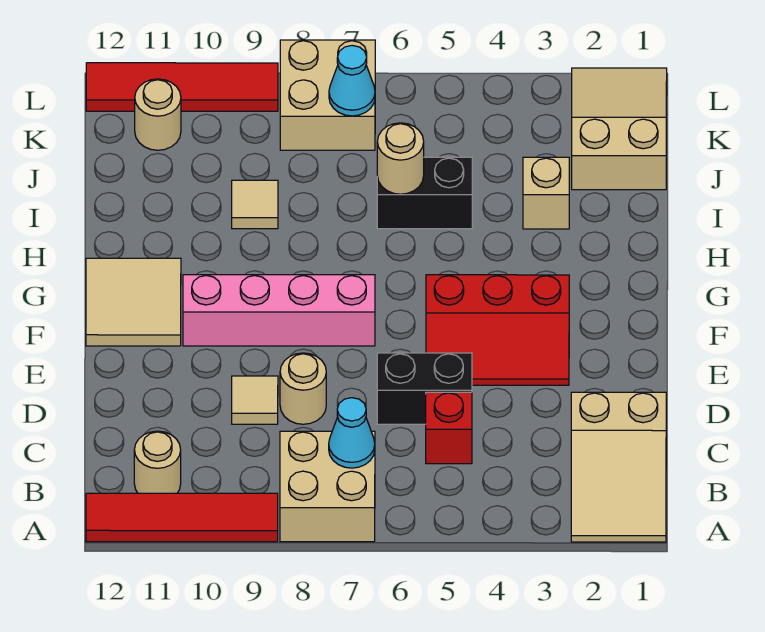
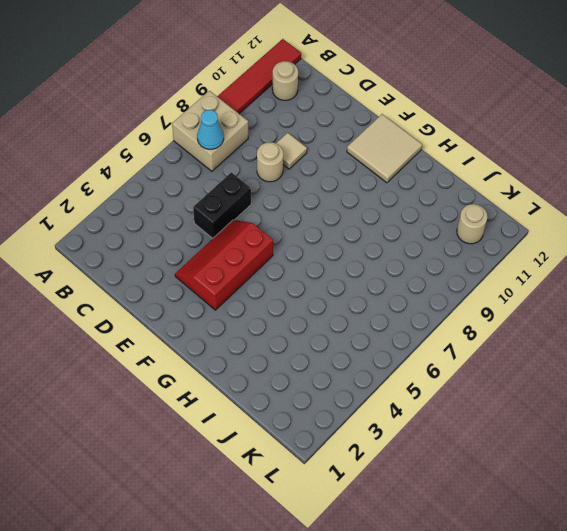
none -> tan 2x3 slope [571,392,666,542]
none -> red 1x1 brick [426,392,472,464]
none -> pink 1x4 brick [183,275,375,346]

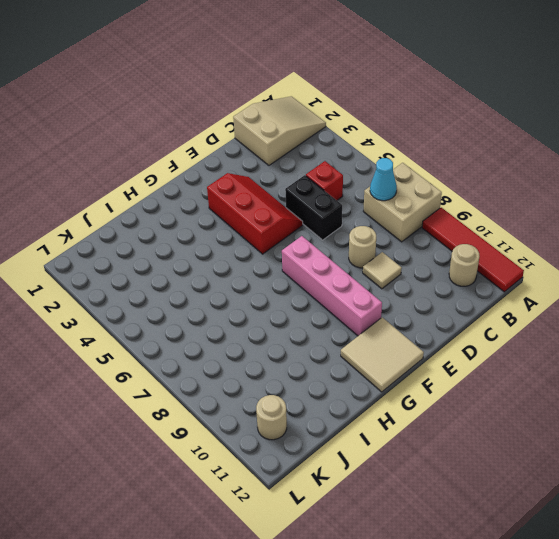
none -> tan 1x1 brick [523,157,569,229]
none -> black 1x2 brick [377,157,472,229]
none -> tan 1x1 tile [232,180,278,229]

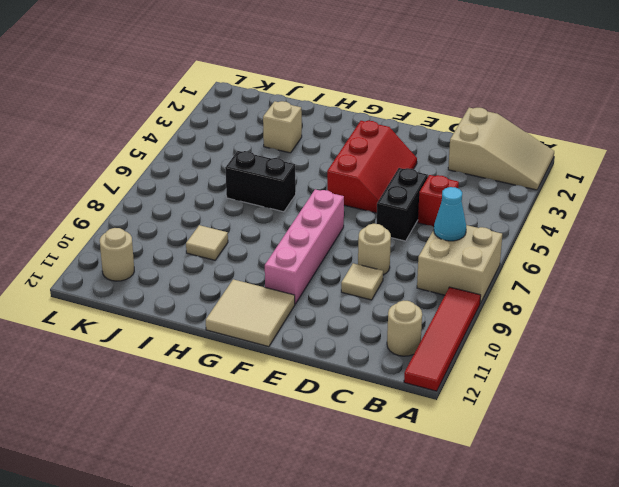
black 1x2 brick [225,151,296,212] -> black 1x2 brick turned to [377,157,472,229]
none -> tan 2x3 slope [572,68,667,190]
none -> tan 2x2 brick [280,40,375,150]
none -> red 1x4 tile [86,63,278,111]

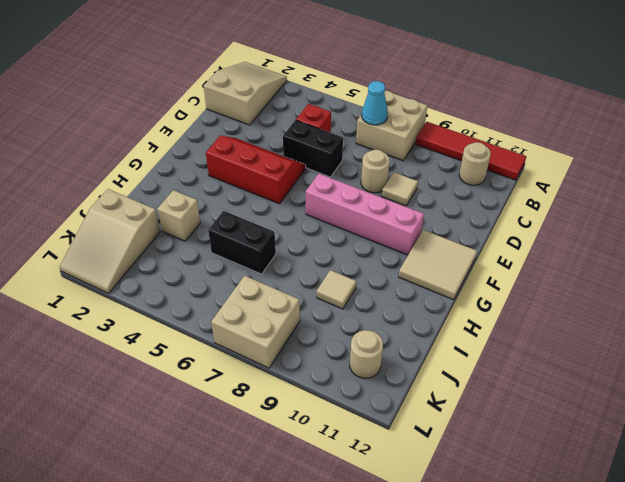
none -> red 1x4 tile [86,63,278,111]
none -> tan 1x1 round brick [377,123,424,194]
none -> cyan 1x1 cone [329,45,375,116]

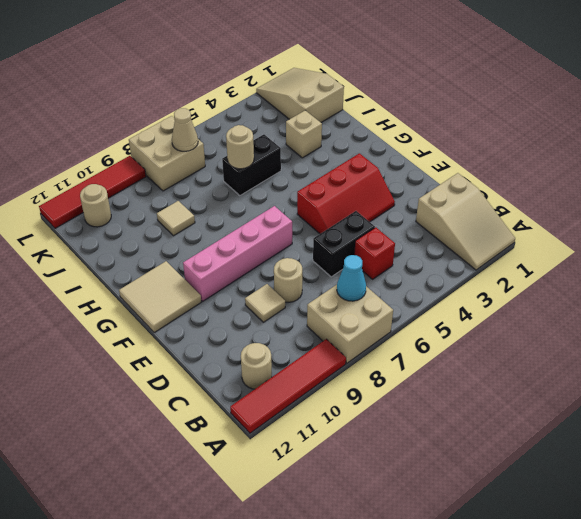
tan 1x1 cone [172,108,198,151] -> cyan 1x1 cone [329,45,375,116]

